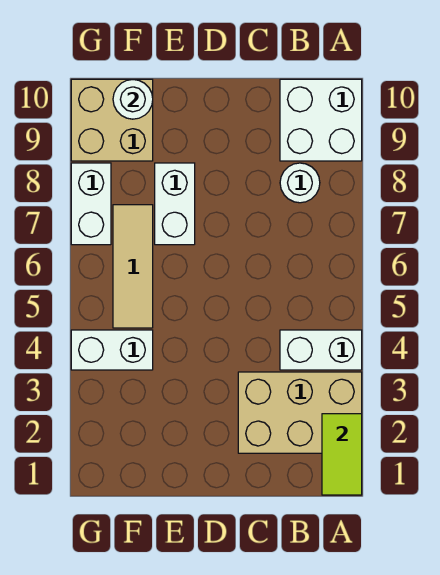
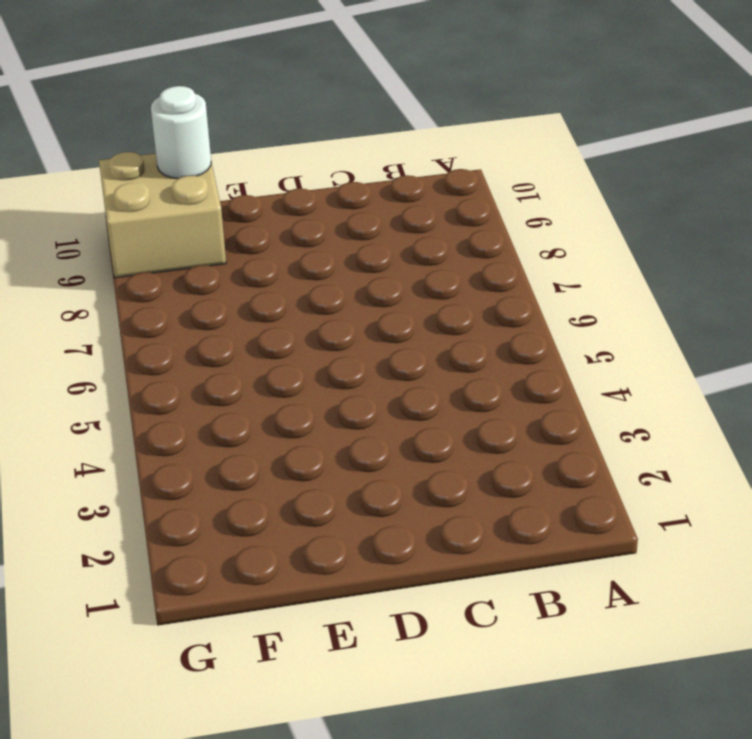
none -> tan 2x3 brick [238,372,362,453]
none -> white 1x2 brick [280,330,362,370]

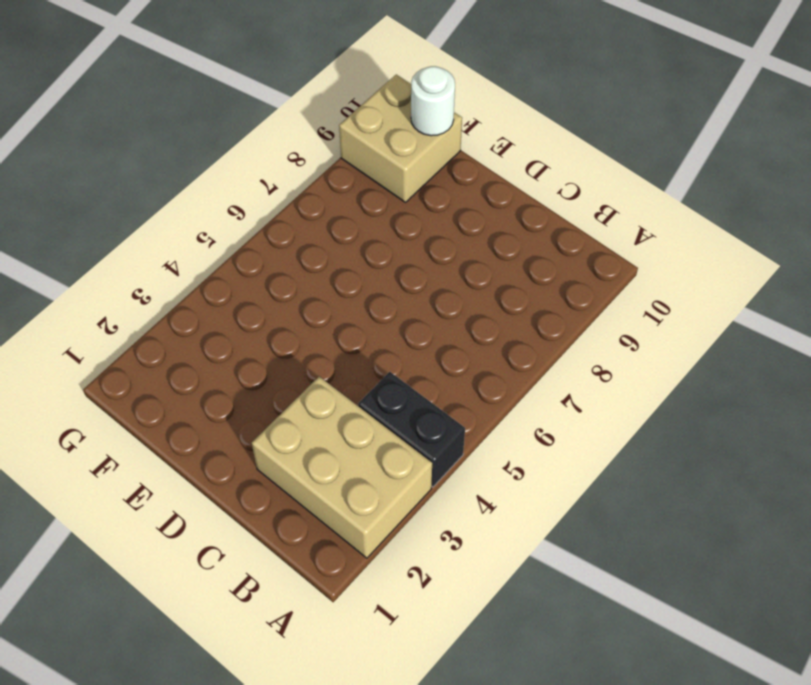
black 1x2 brick [358,372,465,487] -> white 1x2 brick [280,330,362,370]
none -> white 2x2 brick [280,79,362,161]
none -> white 1x1 round brick [280,163,320,203]

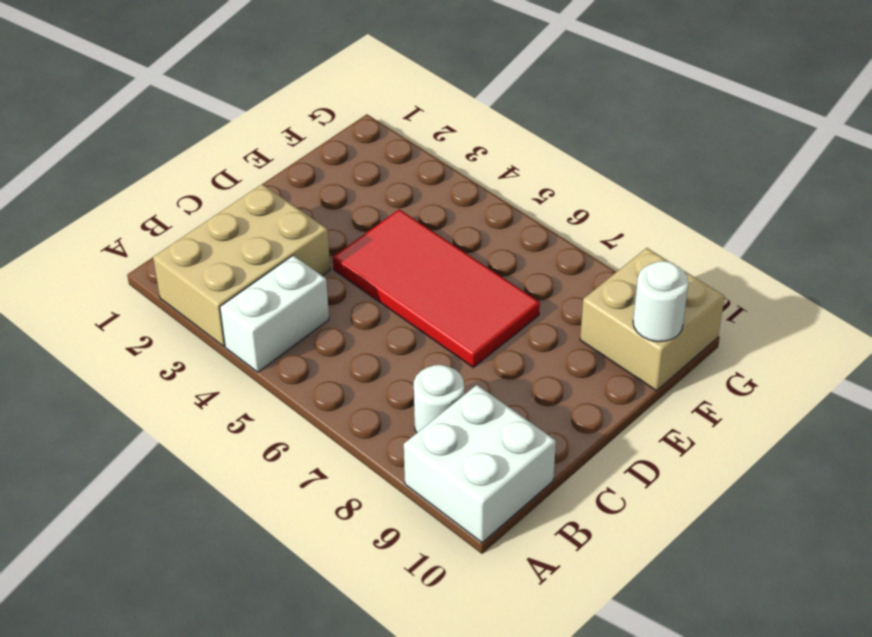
red 2x4 tile [333,209,540,367] -> white 1x2 brick [155,163,195,245]
none -> white 1x2 brick [71,330,153,370]
none -> tan 1x3 tile [113,205,153,328]

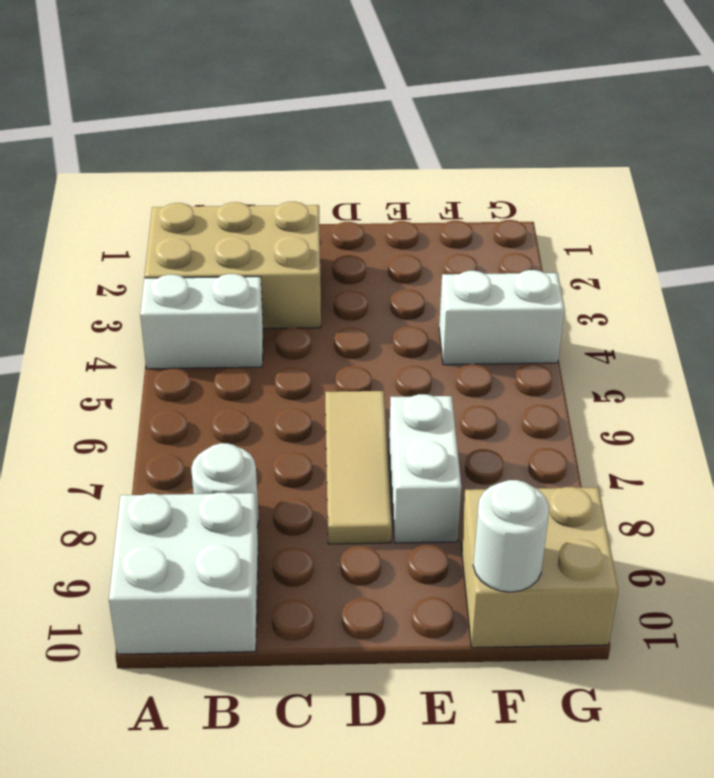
tan 1x3 tile [325,391,392,544] -> tan 1x3 tile moved to [113,205,153,328]
none -> white 1x2 brick [71,163,111,245]
none -> lime 1x2 tile [322,414,362,495]

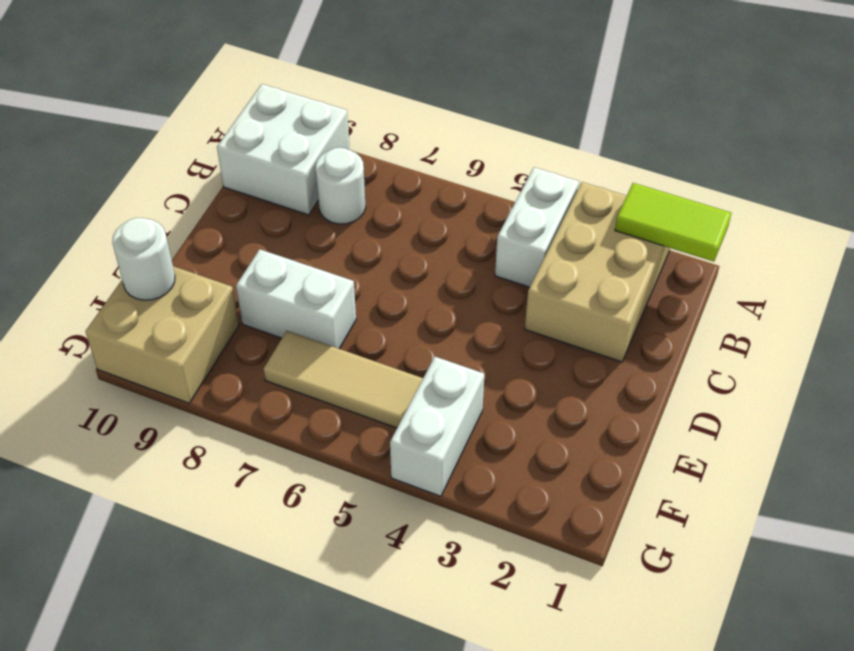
none -> white 1x2 brick [71,163,111,245]

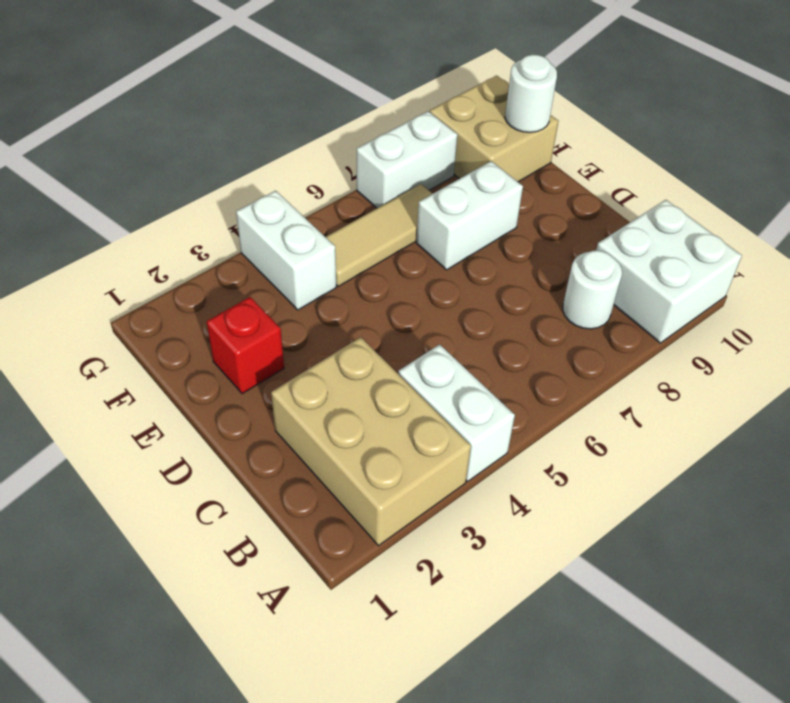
red 1x1 brick [207,297,284,394] -> none
none -> lime 1x2 tile [322,414,362,495]

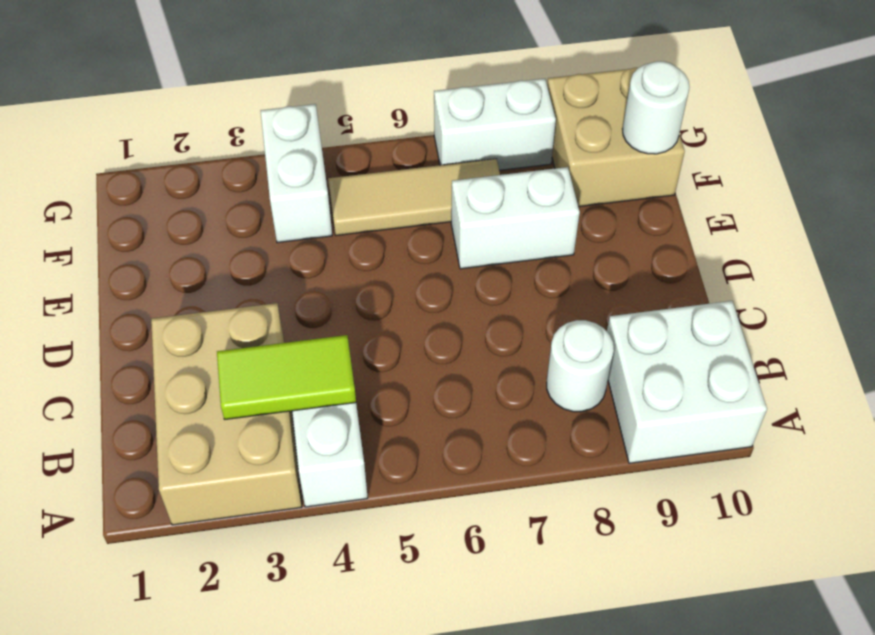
lime 1x2 tile [217,335,356,419] -> lime 1x2 tile moved to [322,414,362,495]

